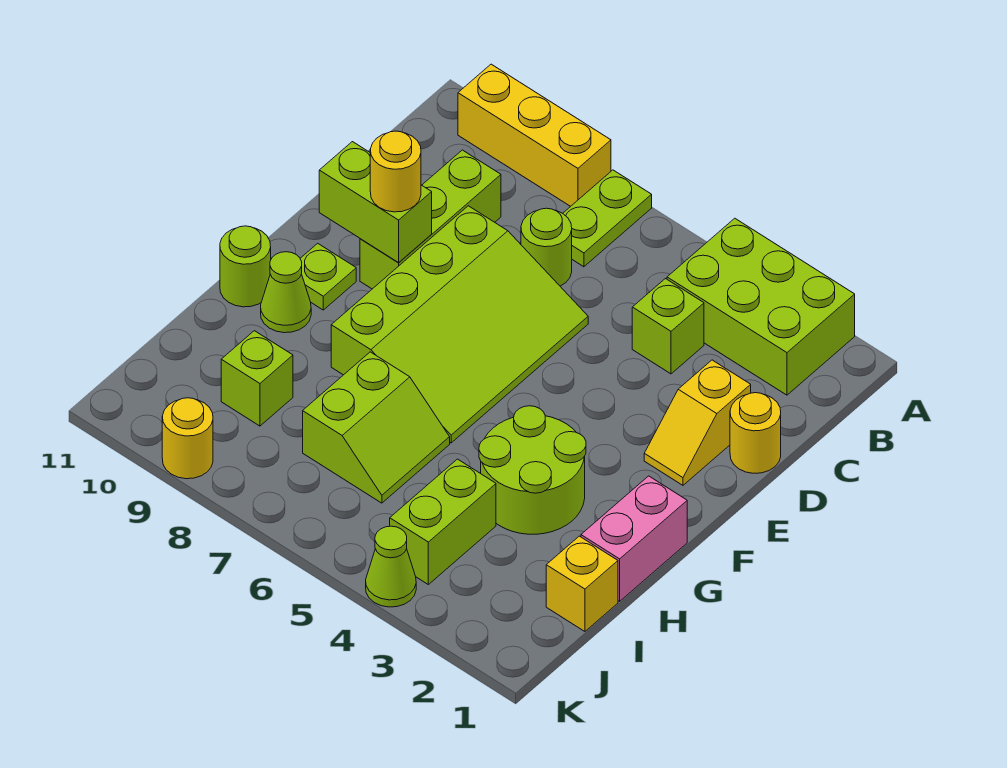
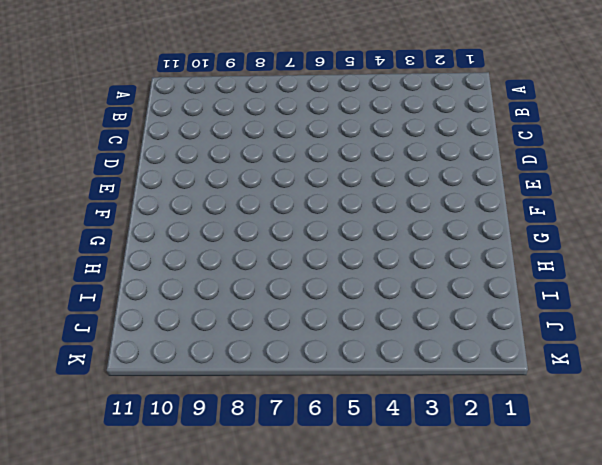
none -> lime 2x3 brick [667,218,855,395]
none -> lime 1x2 plate [563,170,652,267]
none -> yellow 1x3 brick [458,64,611,206]

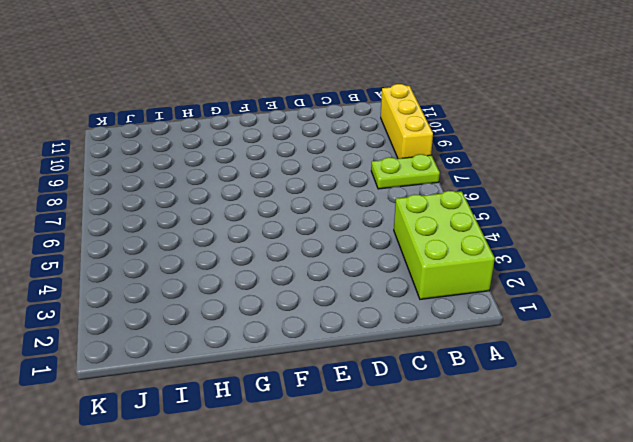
none -> lime 1x1 brick [632,279,704,374]
none -> lime 1x1 round brick [521,208,572,286]
none -> lime 1x3 brick [360,150,501,289]

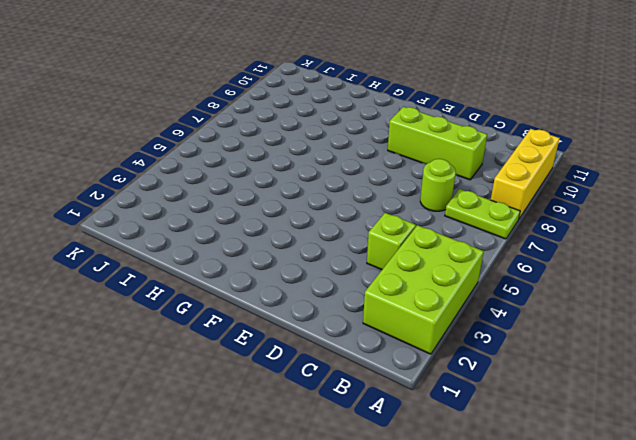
none -> yellow 1x1 round brick [730,393,781,473]
none -> yellow 1x2 slope [644,360,751,485]
none -> lime 3x4 slope [331,206,588,443]

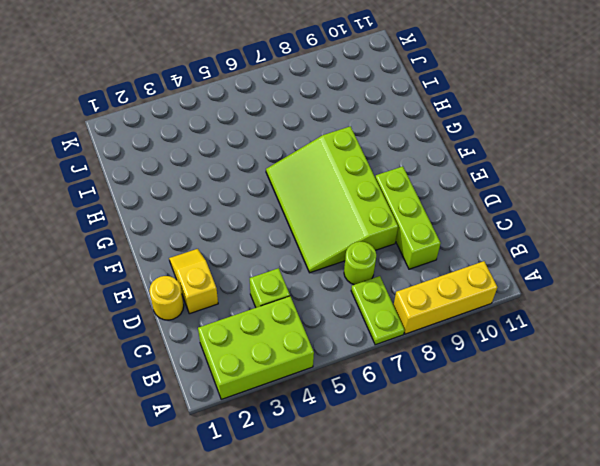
none -> lime 1x1 plate [300,243,356,310]
none -> pink 1x2 brick [581,476,687,601]
none -> lime 2x2 round brick [479,406,586,534]

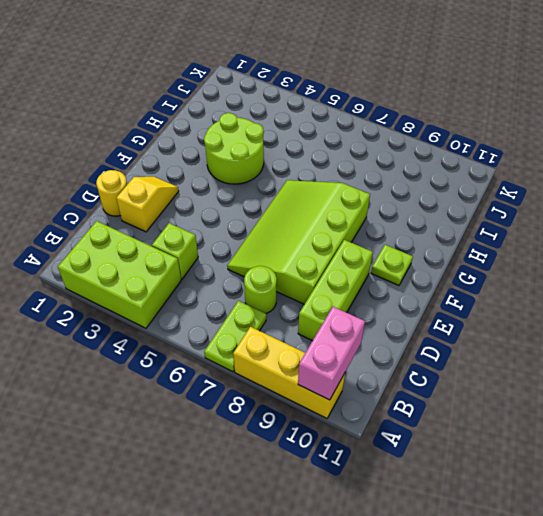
pink 1x2 brick [298,307,365,400] -> pink 1x2 brick moved to [581,476,687,601]
none -> lime 1x1 cone [261,252,311,333]
none -> lime 1x1 round brick [220,226,271,307]
none -> lime 2x2 slope [303,352,450,503]

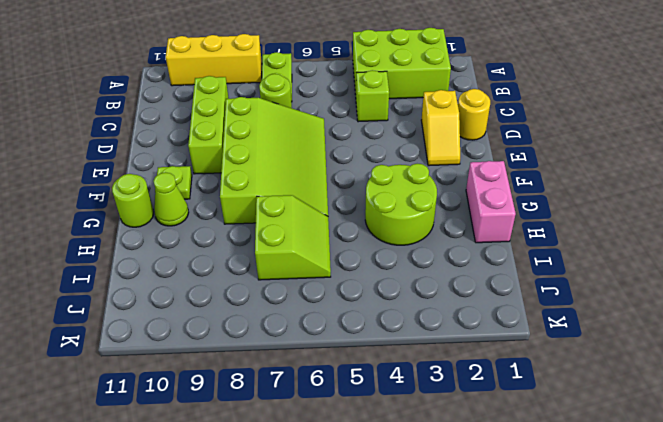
none -> yellow 1x1 brick [546,536,618,631]
none -> lime 1x2 brick [390,459,496,584]
none -> lime 1x1 brick [221,331,293,426]

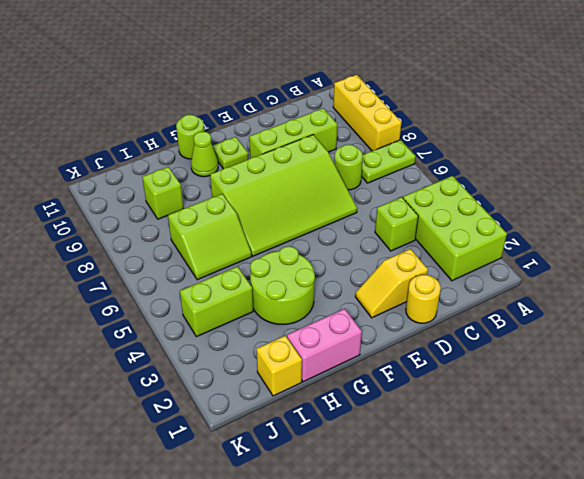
none -> lime 1x1 cone [366,526,416,607]
none -> yellow 1x1 round brick [162,398,213,479]
none -> lime 1x2 brick [319,142,432,263]

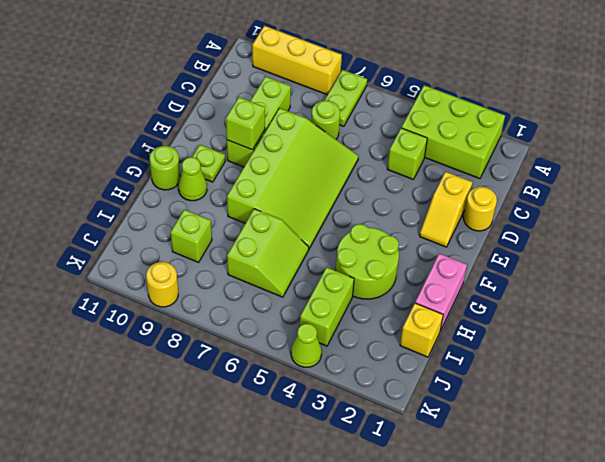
lime 1x1 brick [226,97,265,150] -> lime 1x2 brick [319,142,432,263]
none -> yellow 1x1 round brick [370,131,421,212]

